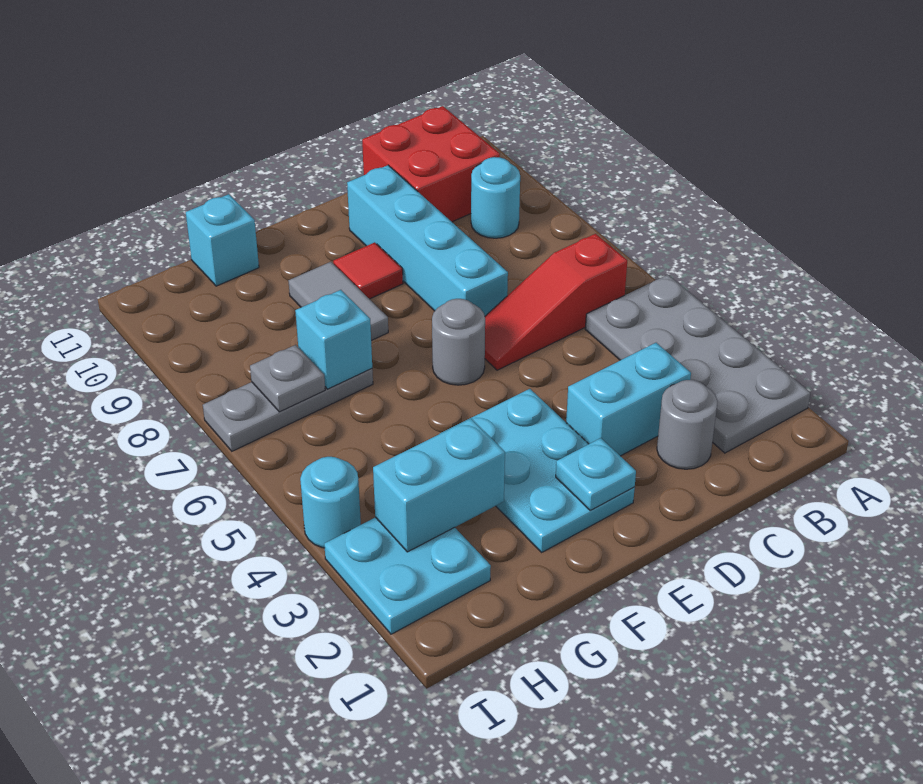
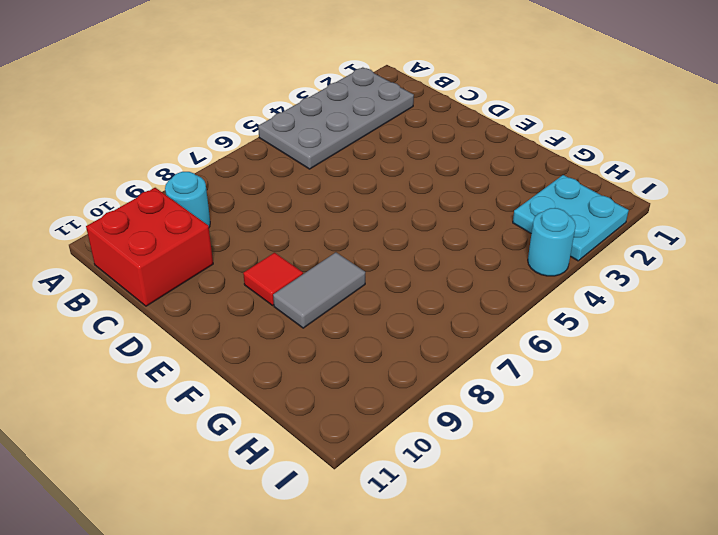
none -> red 1x3 slope [485,234,627,370]
none -> grey 1x1 round brick [657,380,718,469]
none -> cyan 1x2 brick [566,343,691,456]

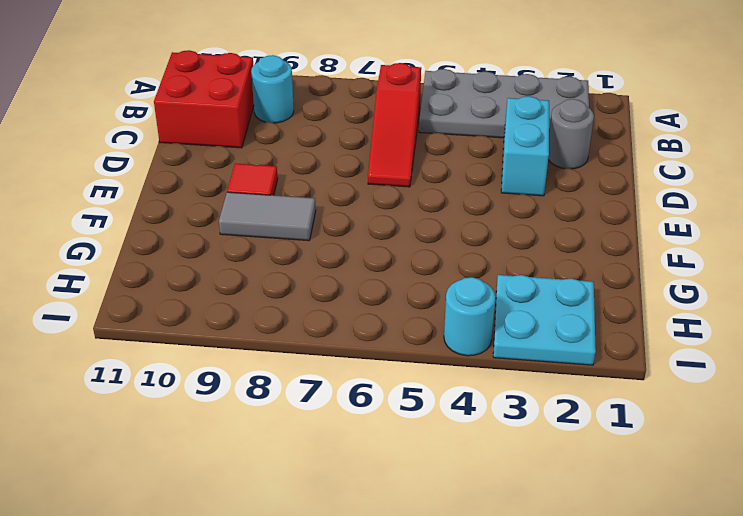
none -> cyan 1x4 brick [347,165,508,316]
none -> cyan 2x3 plate [440,389,635,552]
none -> grey 1x1 round brick [432,299,485,385]

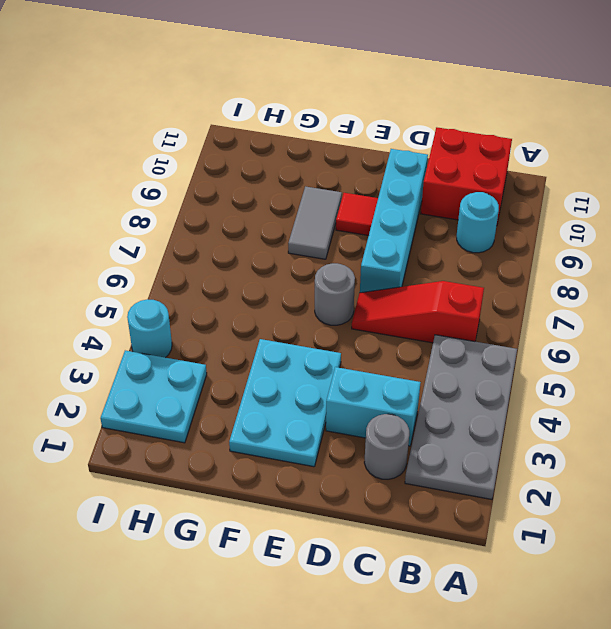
none -> grey 1x3 plate [203,369,373,451]
none -> cyan 1x1 brick [186,194,259,286]
none -> cyan 1x1 plate [556,438,636,510]

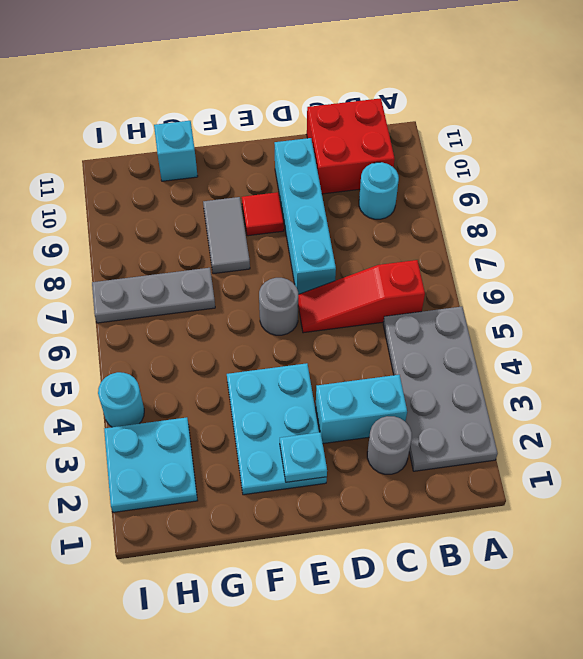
none -> cyan 1x2 brick [373,418,505,552]
none -> cyan 1x1 brick [295,290,372,389]
none -> grey 1x1 plate [250,345,325,412]

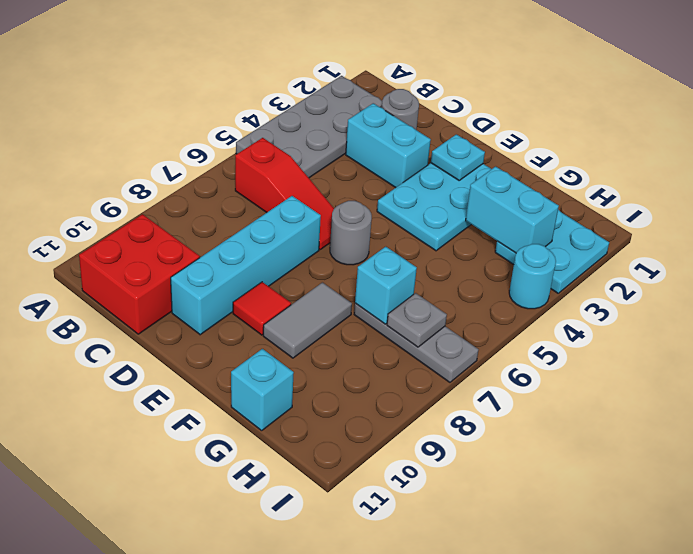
none -> cyan 1x1 round brick [471,157,520,238]

